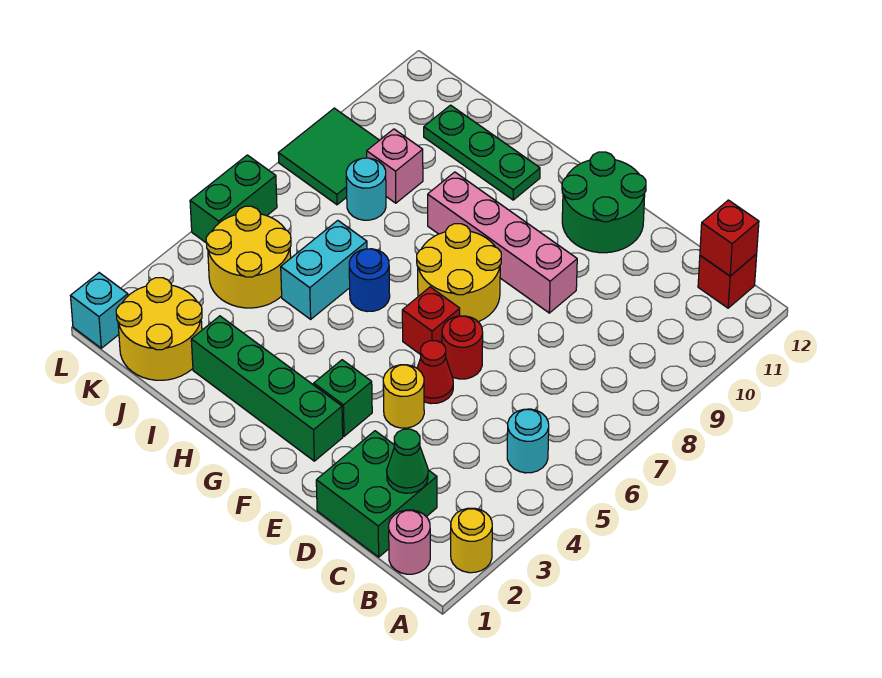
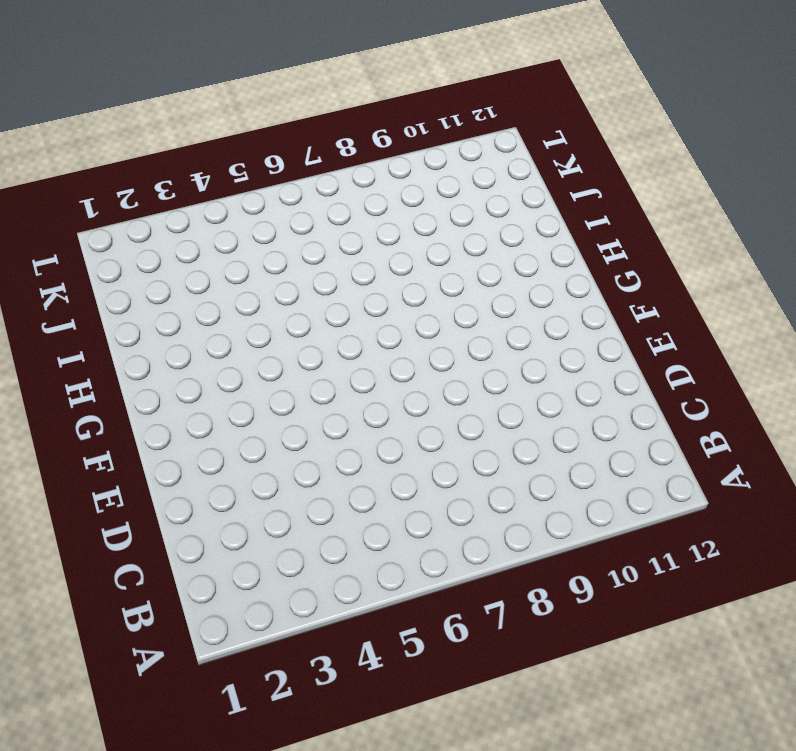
none -> yellow 1x1 round brick [451,508,492,573]
none -> pink 1x1 round brick [389,510,430,574]
none -> cyan 1x1 round brick [507,409,549,473]

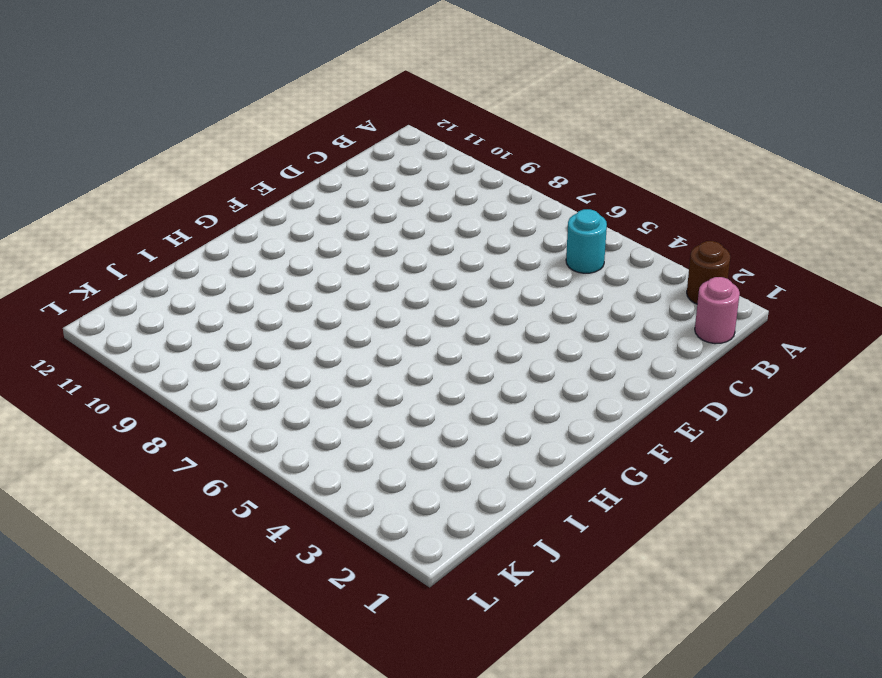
brown 1x1 round brick [687,241,730,304] -> yellow 1x1 round brick [451,508,492,573]
none -> red 1x1 brick [698,254,757,308]
none -> green 2x2 brick [316,431,437,557]
none -> yellow 1x1 round brick [383,365,424,428]

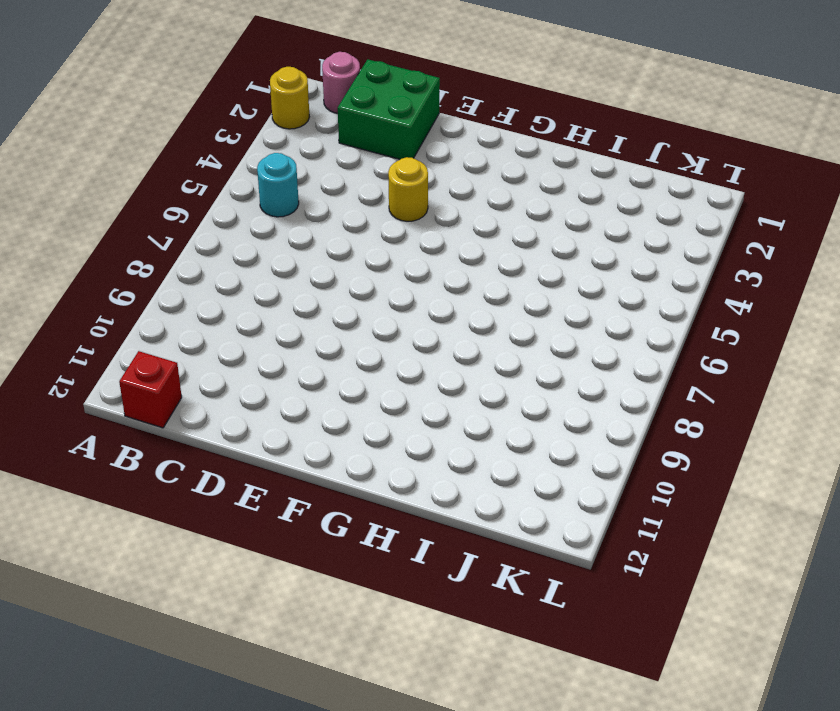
none -> red 1x1 cone [417,341,453,404]
none -> red 1x1 round brick [442,316,483,379]
none -> pink 1x4 brick [428,172,577,313]

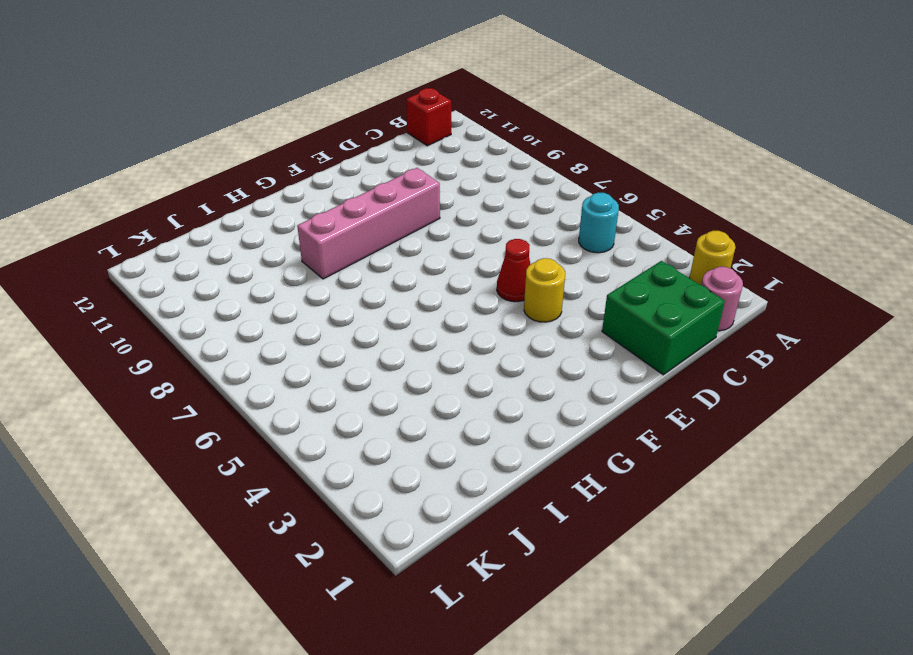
none -> red 1x1 round brick [442,316,483,379]
none -> green 2x2 round brick [562,152,646,253]
none -> green 1x4 brick [191,316,343,461]

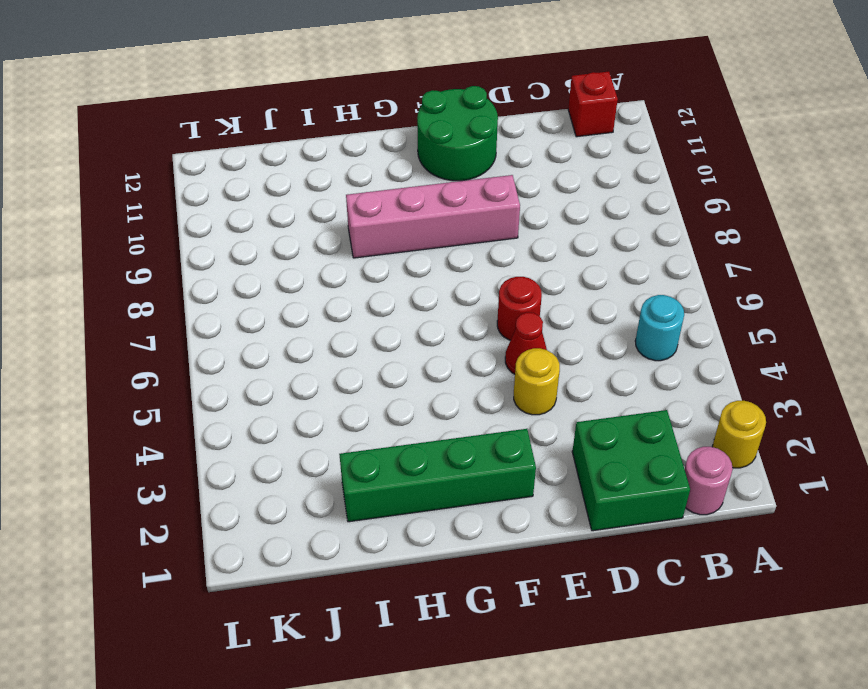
none -> green 1x1 brick [314,360,372,436]
none -> red 1x1 brick [402,287,460,355]
none -> yellow 2x2 round brick [417,224,501,322]

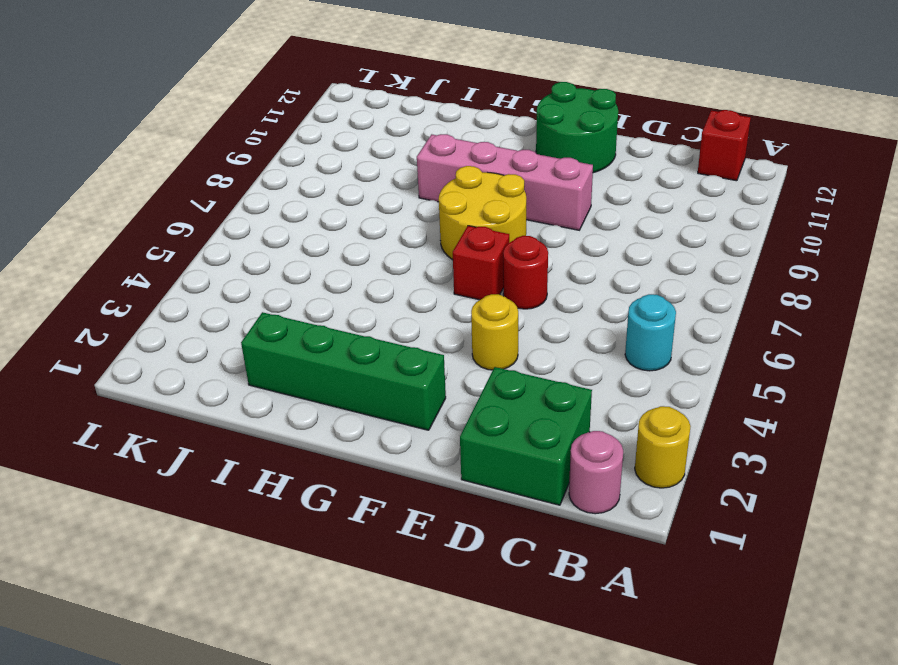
none -> red 1x1 cone [417,341,453,404]
none -> green 1x1 brick [314,360,372,436]
none -> blue 1x1 round brick [349,249,390,312]

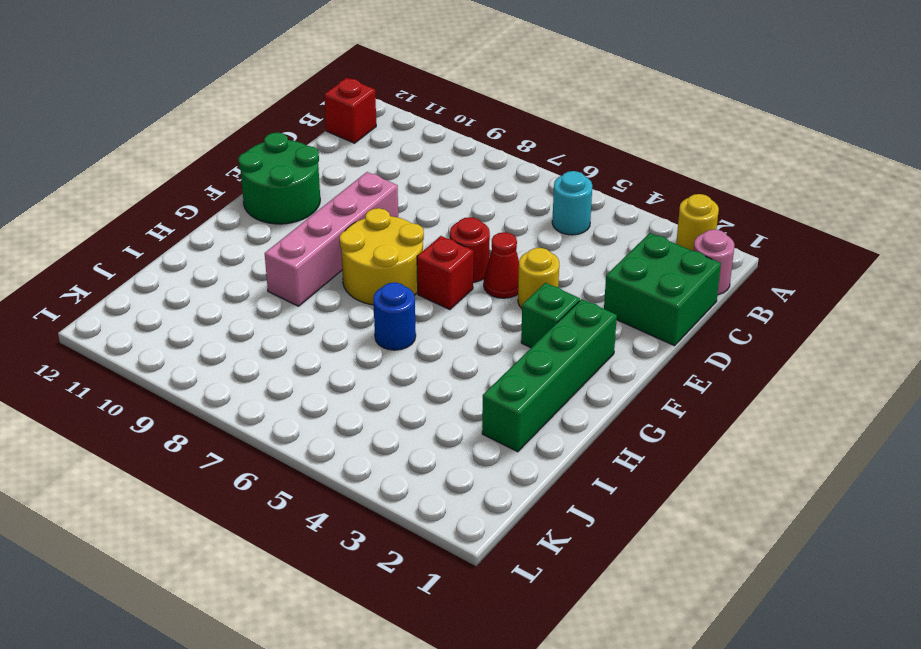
none -> green 1x3 plate [424,105,540,200]
none -> cyan 1x2 brick [281,221,367,319]
none -> yellow 2x2 round brick [116,278,202,380]

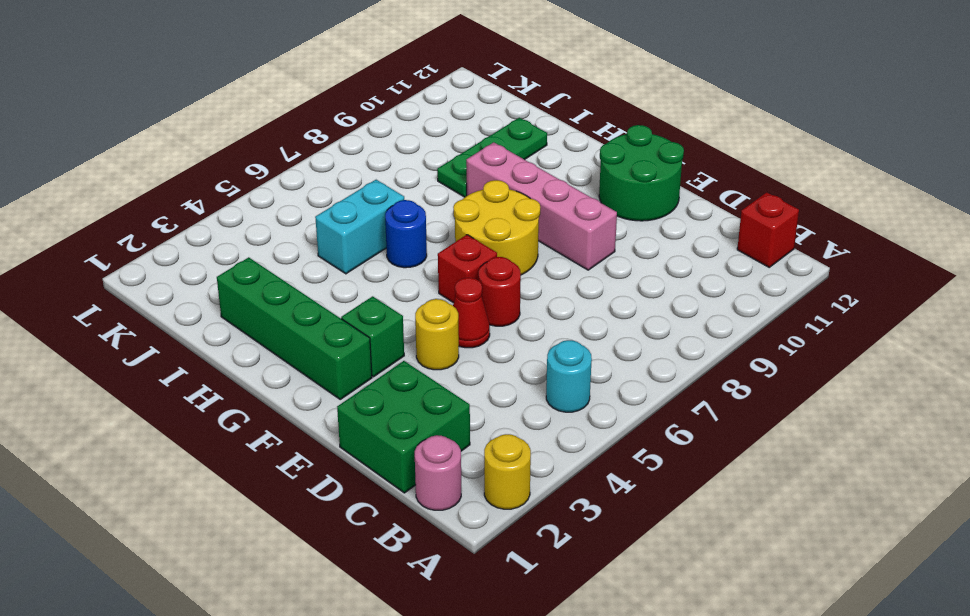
green 1x3 plate [437,118,547,197] -> green 1x3 plate turned to [424,105,540,200]
none -> yellow 2x2 round brick [116,278,202,380]
none -> yellow 2x2 round brick [206,206,291,308]
none -> cyan 1x1 round brick [346,158,386,220]

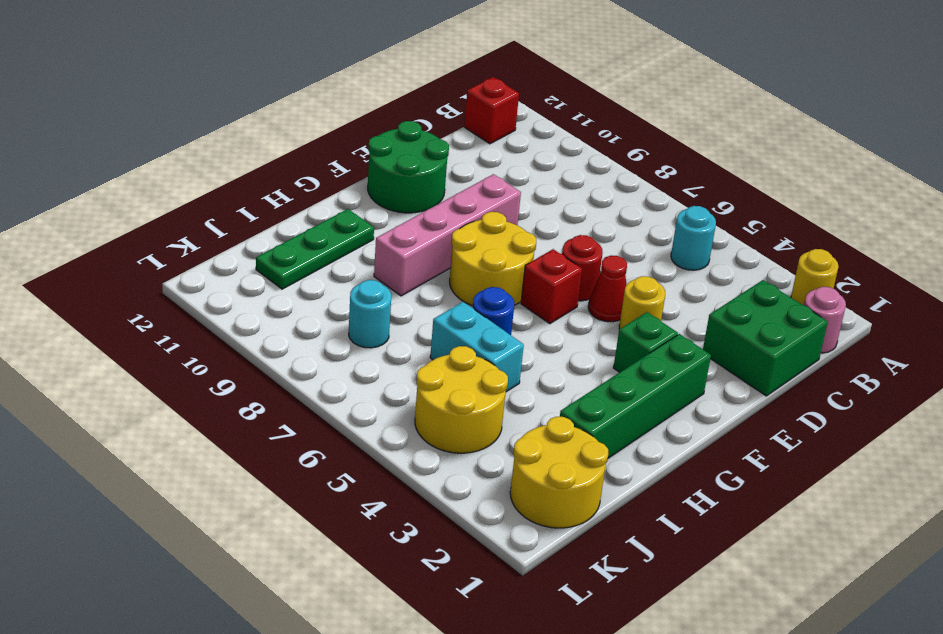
none -> pink 1x1 brick [367,129,423,203]
none -> green 2x2 tile [278,108,379,205]
none -> cyan 1x1 brick [71,273,128,348]

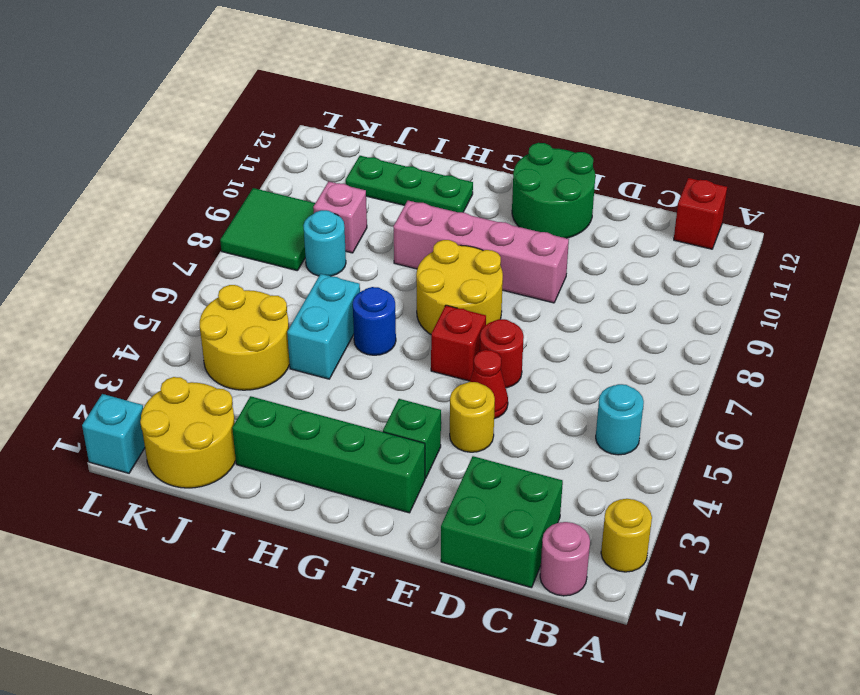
none -> green 1x2 brick [190,155,277,242]
none -> red 1x1 brick [700,200,759,276]
none -> green 1x1 cone [387,429,428,493]

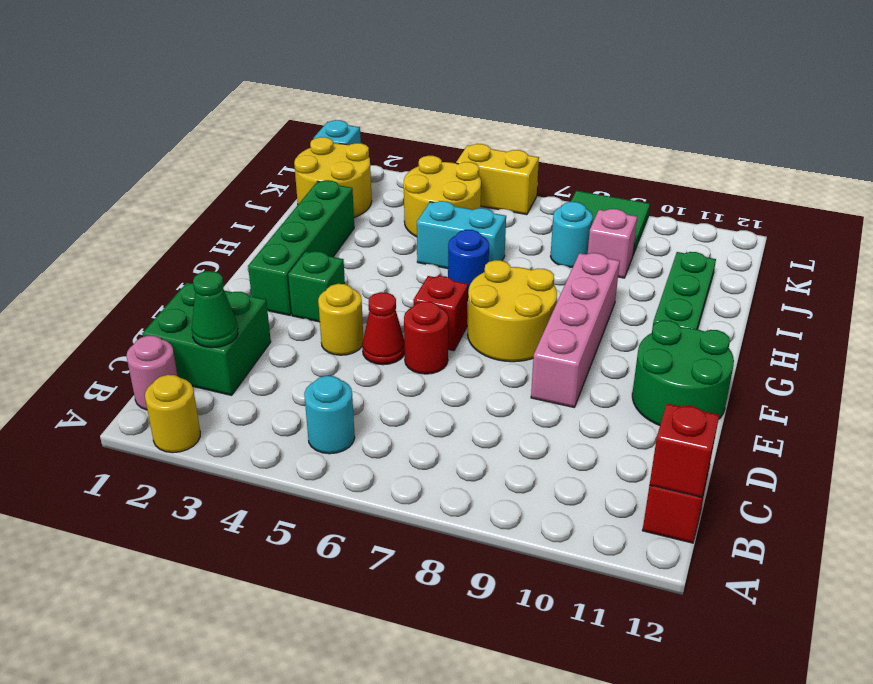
yellow 1x2 brick [456,144,539,215] -> green 1x2 brick [190,155,277,242]

